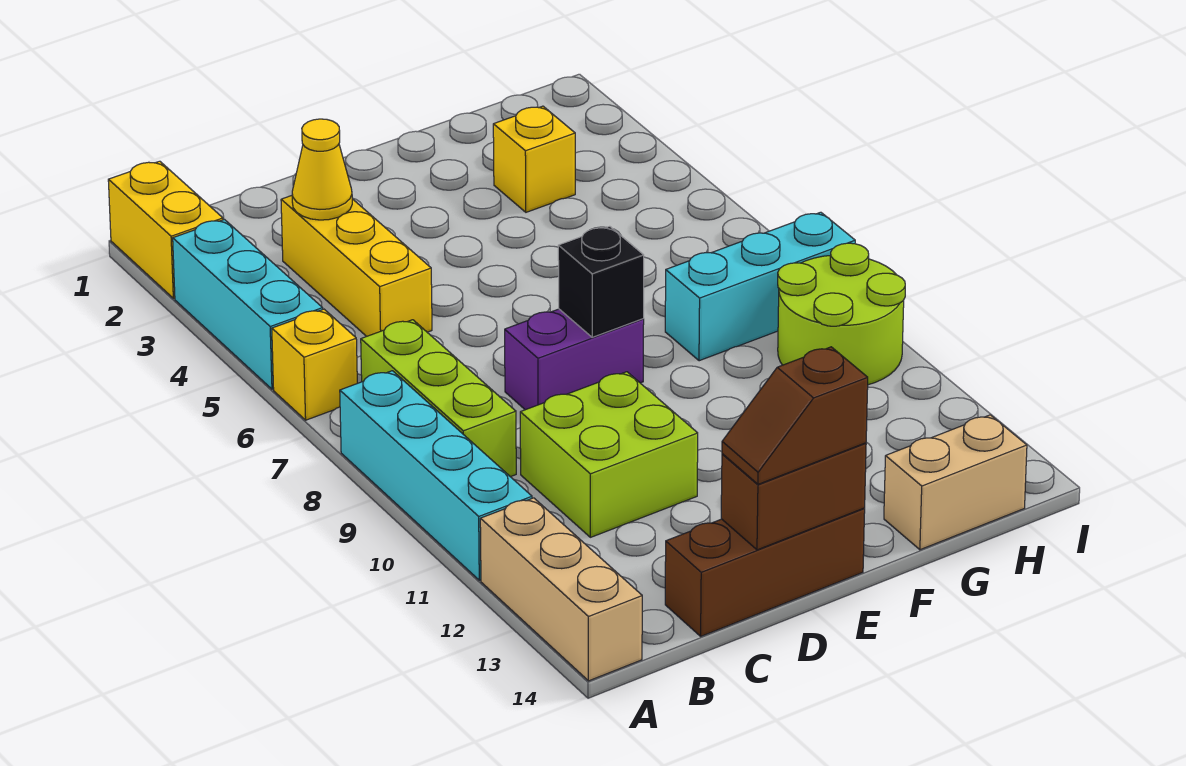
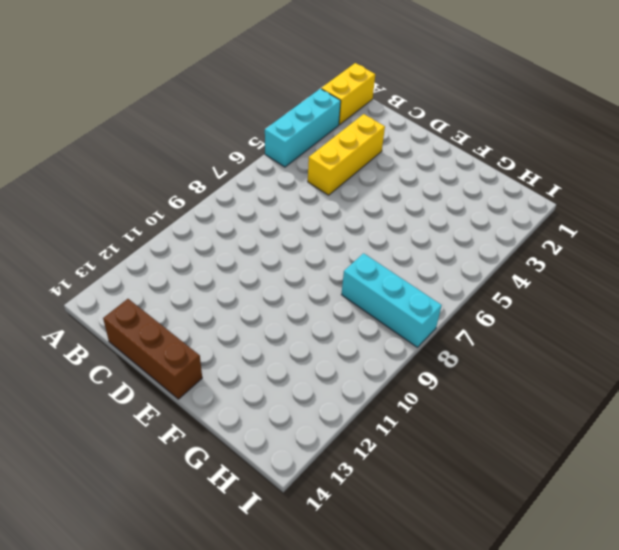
none -> yellow 1x1 brick [272,309,357,420]
none -> cyan 1x4 brick [340,371,532,580]
none -> tan 1x3 brick [480,498,642,681]

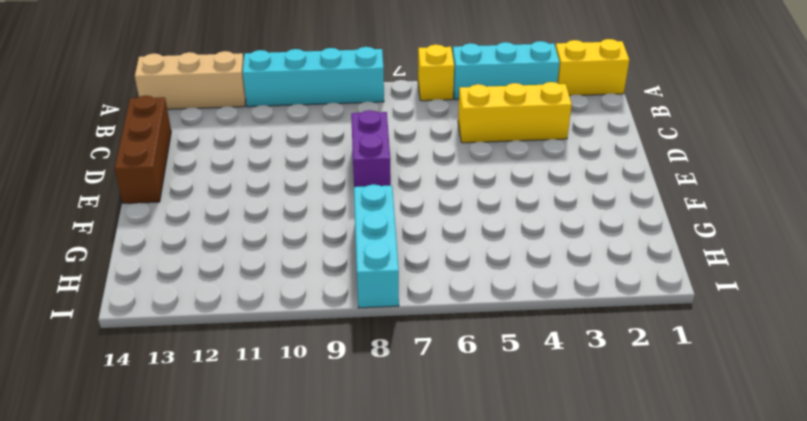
none -> lime 1x3 brick [361,320,516,477]
none -> lime 2x2 brick [520,372,698,537]
none -> yellow 1x1 brick [493,106,575,212]

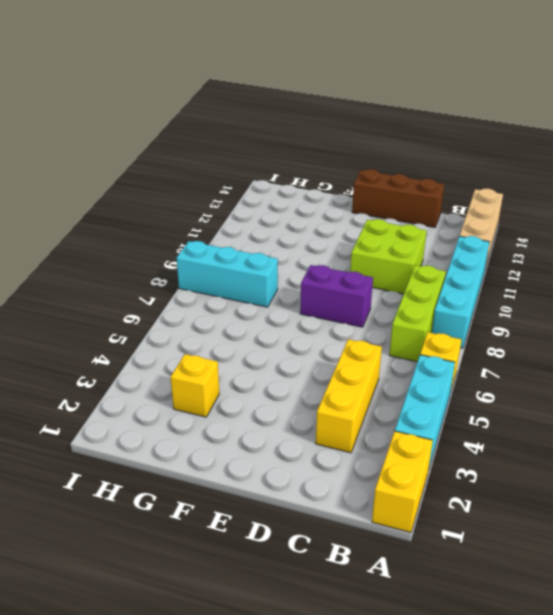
none -> tan 1x2 brick [884,415,1027,550]
none -> lime 2x2 round brick [778,243,905,385]
none -> yellow 1x1 cone [292,119,352,220]

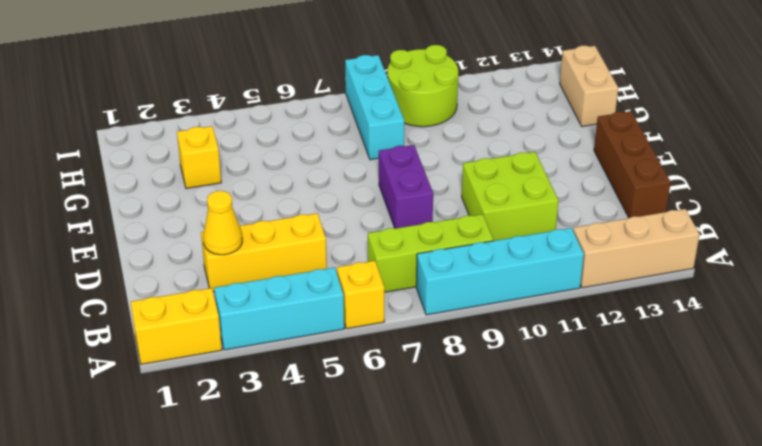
none -> brown 1x2 brick [721,443,866,550]
none -> black 1x1 brick [558,226,644,337]
none -> brown 1x2 slope [722,347,868,484]

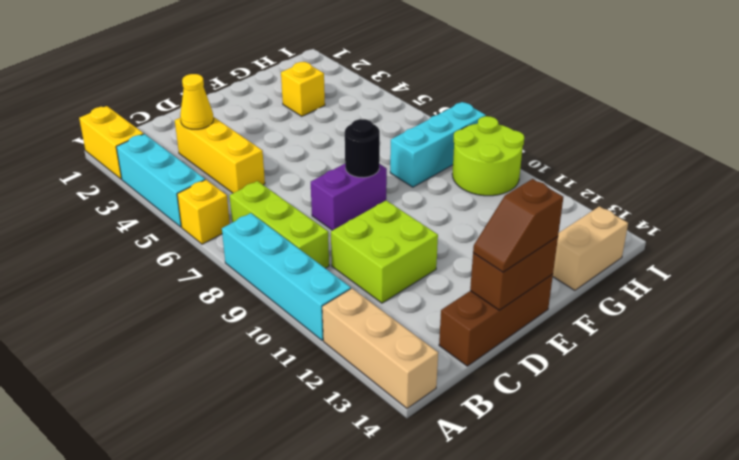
black 1x1 round brick [345,119,380,178] -> black 1x1 brick [558,226,644,337]

